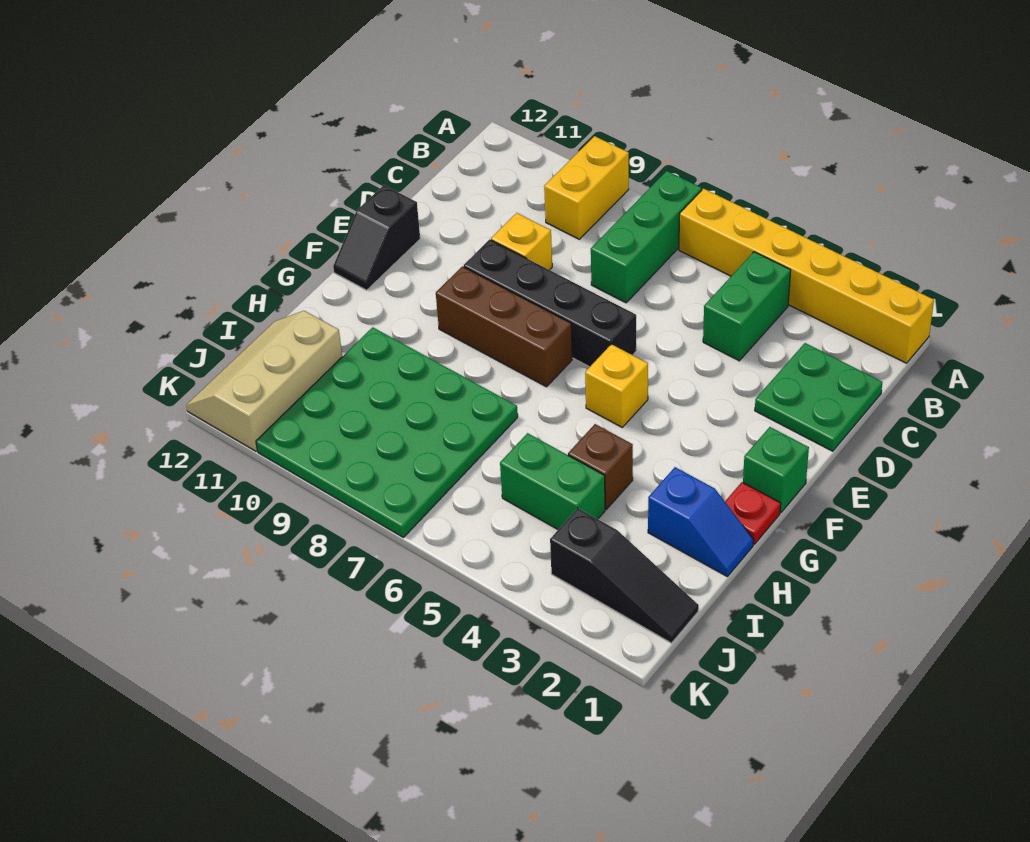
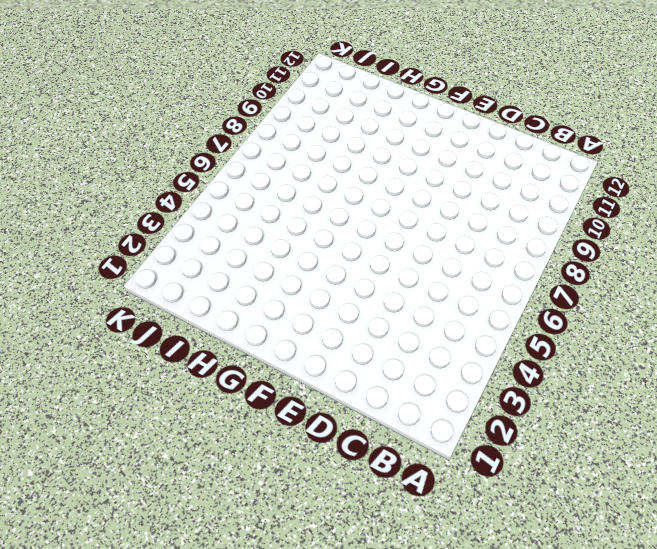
none -> yellow 1x6 brick [679,189,934,363]
none -> green 1x3 brick [591,171,702,303]
none -> yellow 1x2 brick [544,136,629,239]

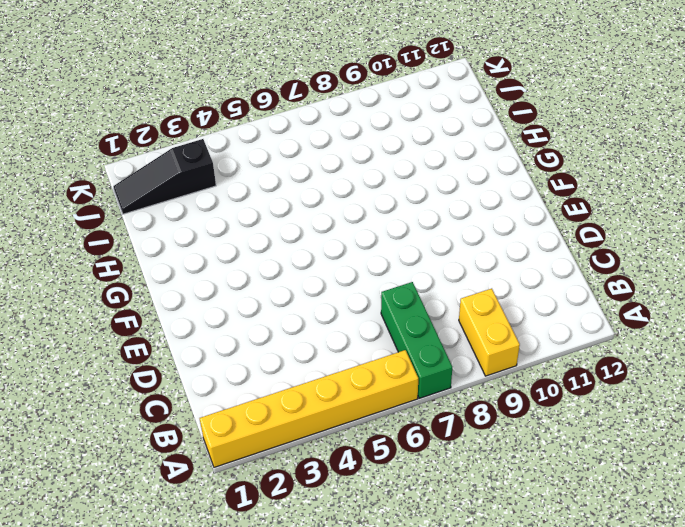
none -> green 1x2 brick [703,252,791,361]
none -> green 2x2 plate [755,343,883,451]
none -> yellow 1x1 brick [491,213,552,270]

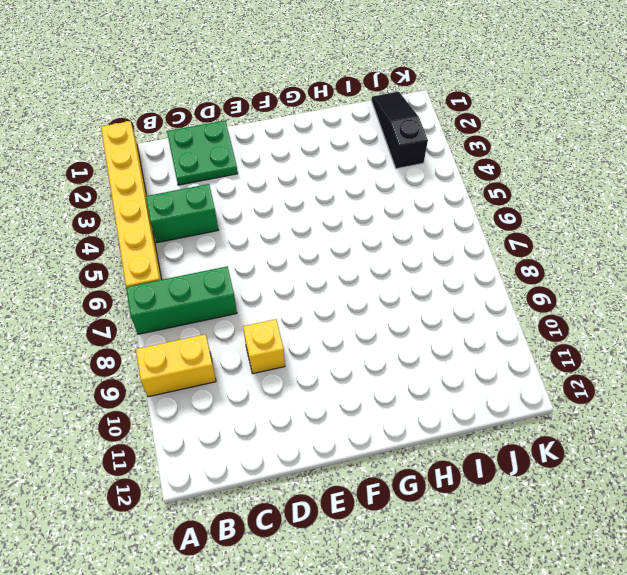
none -> black 1x4 brick [464,239,636,367]
none -> black 1x2 slope [333,185,420,290]
none -> green 1x1 brick [743,427,809,513]

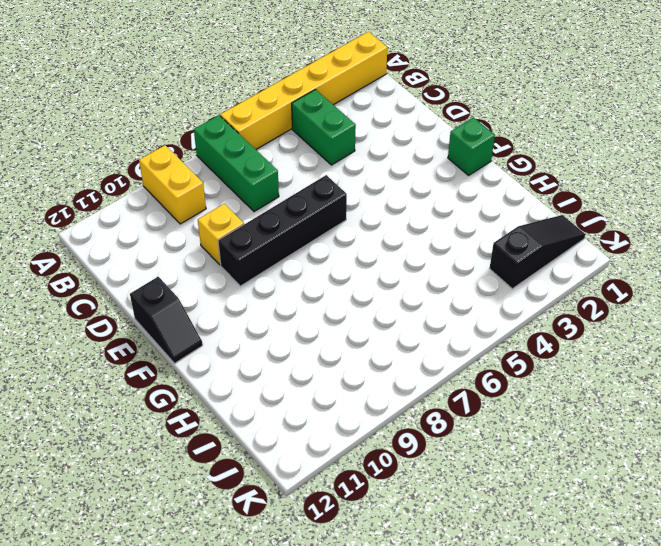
none -> green 2x2 plate [755,343,883,451]
none -> yellow 1x1 brick [585,344,648,427]
none -> brown 1x3 brick [436,267,572,387]

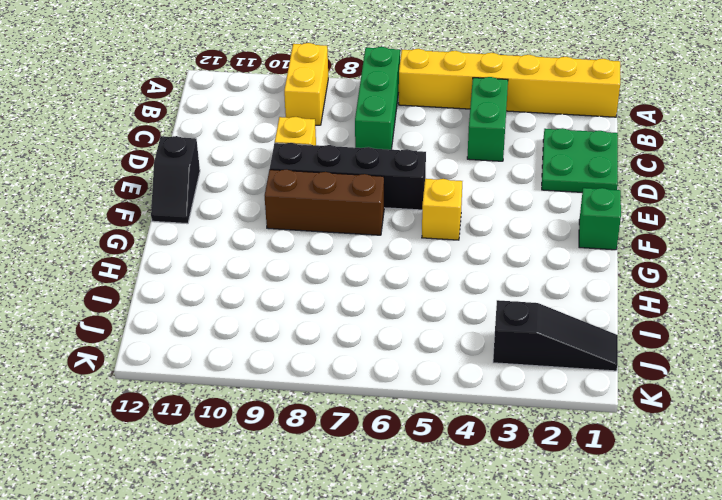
none -> red 1x1 plate [725,482,781,544]
none -> blue 1x2 slope [648,467,754,576]
none -> brown 1x1 brick [568,424,633,509]

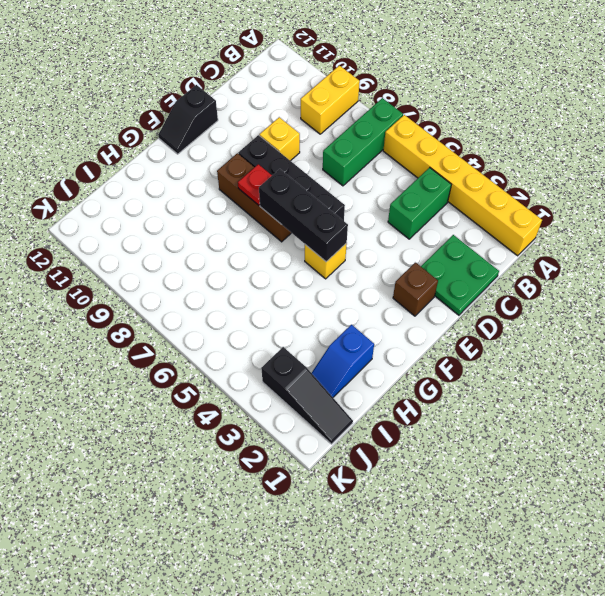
brown 1x1 brick [393,262,438,316] -> brown 1x1 brick moved to [568,424,633,509]
black 1x3 brick [259,169,348,262] -> none
red 1x1 plate [238,164,272,205] -> red 1x1 plate moved to [725,482,781,544]
blue 1x2 slope [312,324,374,397] -> blue 1x2 slope turned to [648,467,754,576]
none -> green 1x1 brick [743,427,809,513]
none -> green 4x4 plate [256,327,518,537]
none -> green 1x2 brick [500,433,605,530]

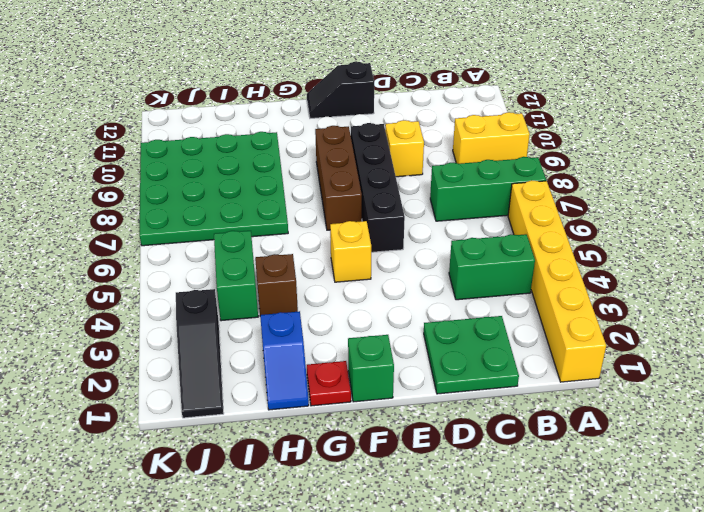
none -> tan 2x3 slope [186,311,342,451]

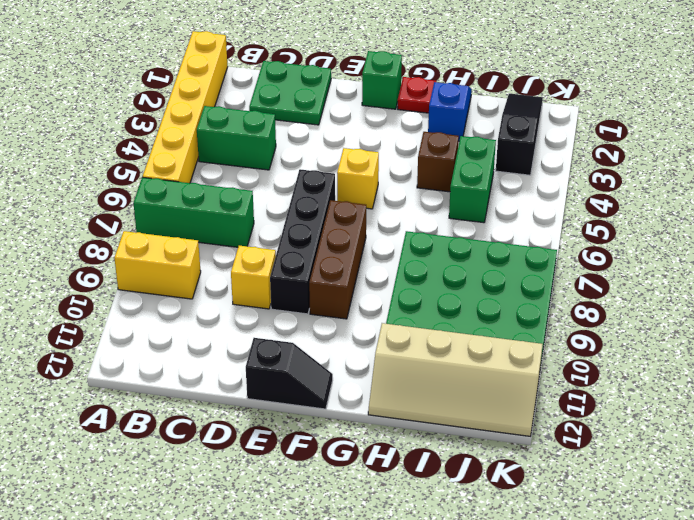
tan 2x4 slope [368,323,543,436] -> tan 2x3 slope [186,311,342,451]

